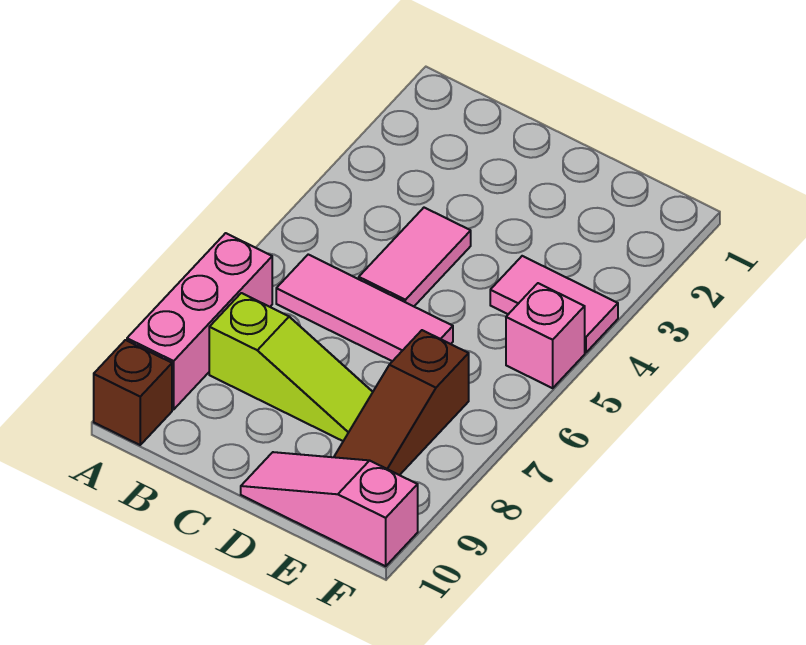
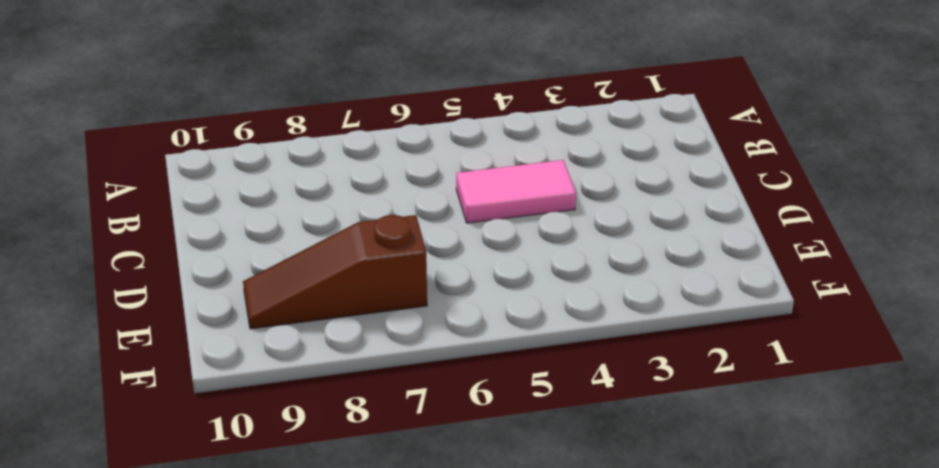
none -> pink 1x3 brick [127,233,272,409]
none -> brown 1x1 brick [94,340,172,445]

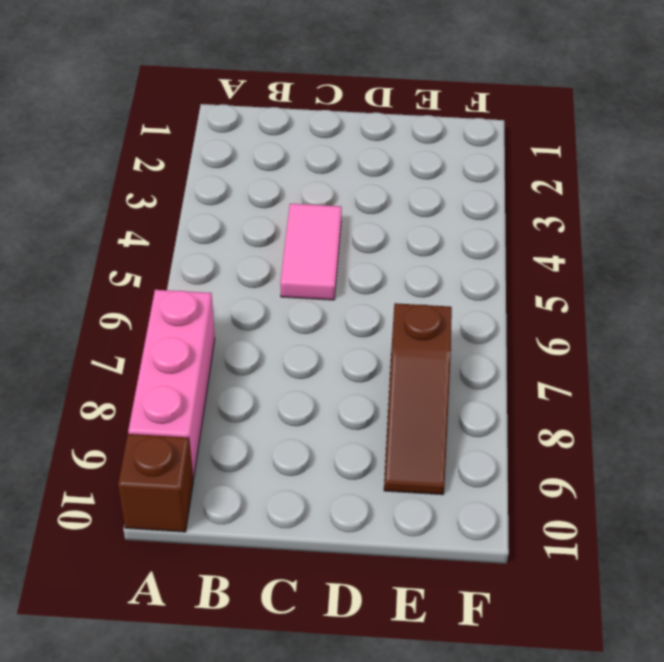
none -> pink 1x3 tile [276,255,453,361]
none -> lime 1x3 slope [209,293,373,441]

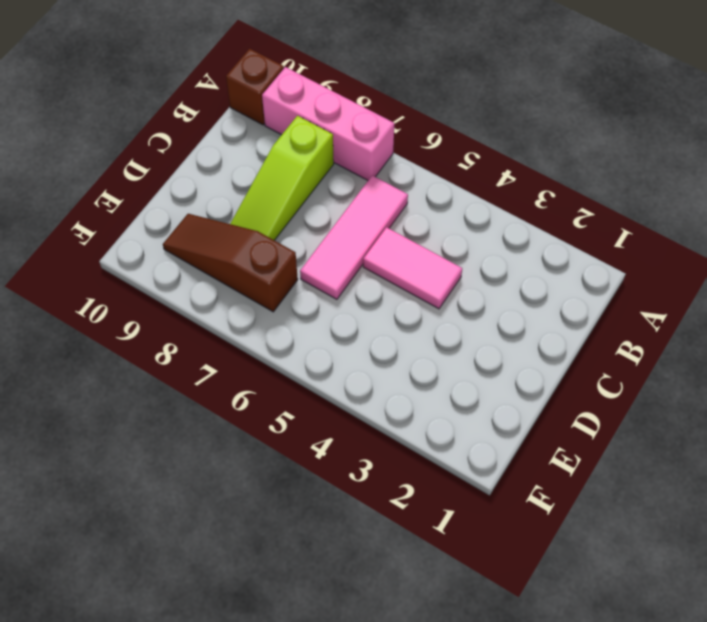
none -> pink 1x3 slope [241,452,418,566]
none -> pink 1x2 tile [490,256,618,353]

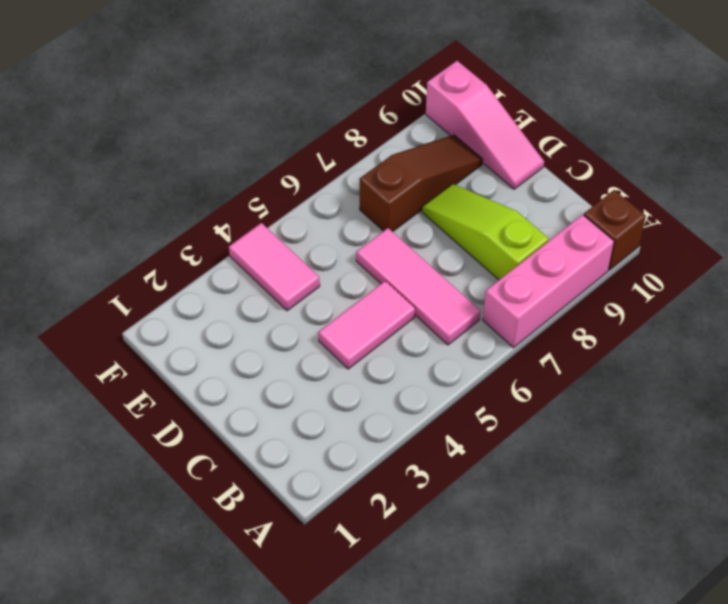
none -> pink 1x1 brick [506,283,585,388]

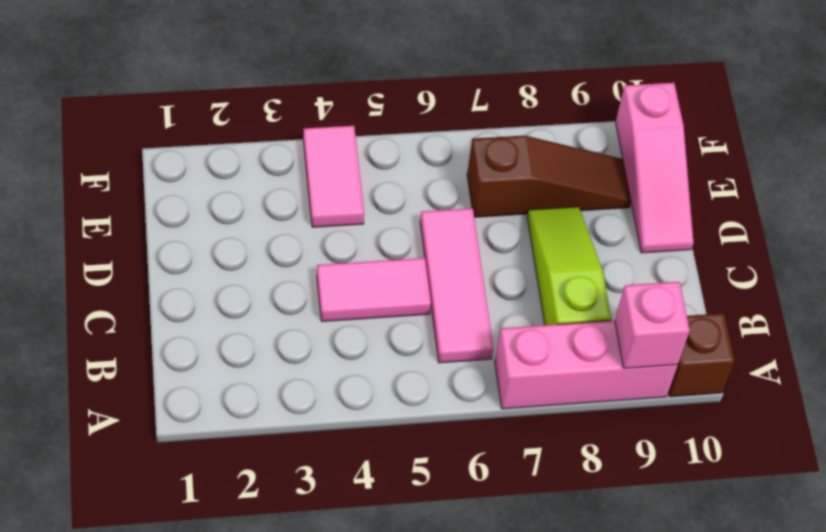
pink 1x1 brick [615,282,690,368] -> pink 1x1 brick moved to [506,283,585,388]

